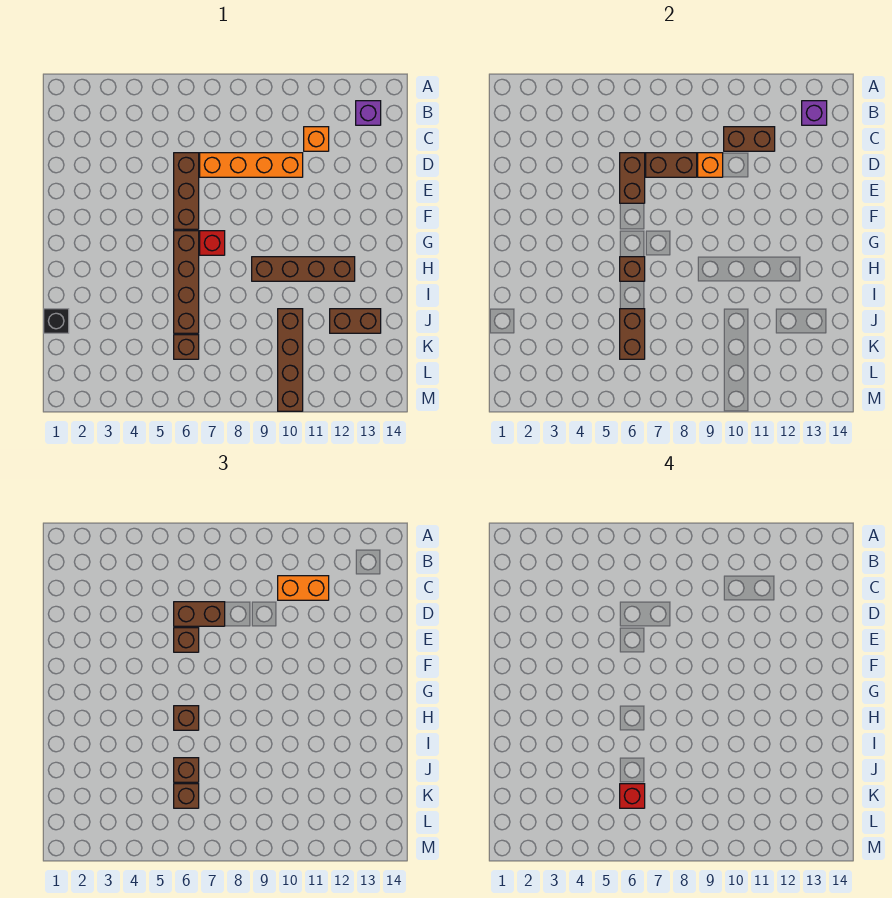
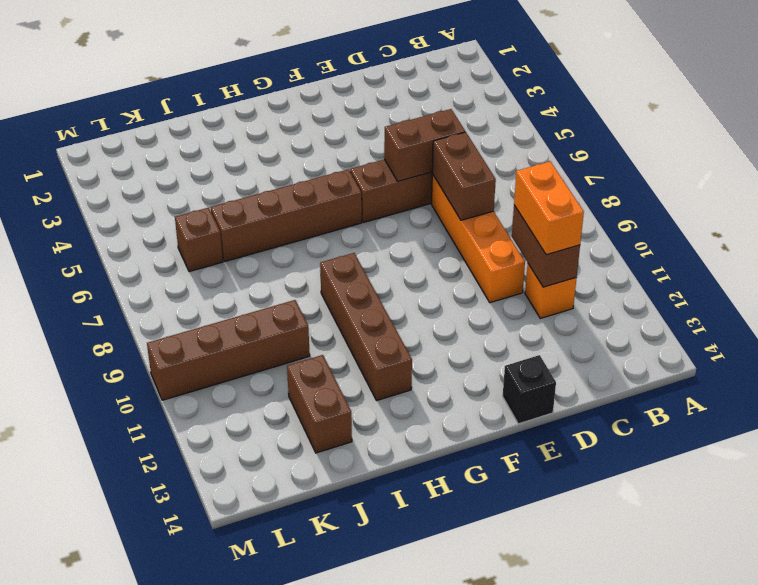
black 1x1 brick [503,355,556,424] -> black 1x1 brick moved to [44,309,69,333]
none -> purple 1x1 brick [356,101,381,125]
none -> red 1x1 brick [200,231,225,255]
none -> purple 1x1 brick [802,101,827,125]

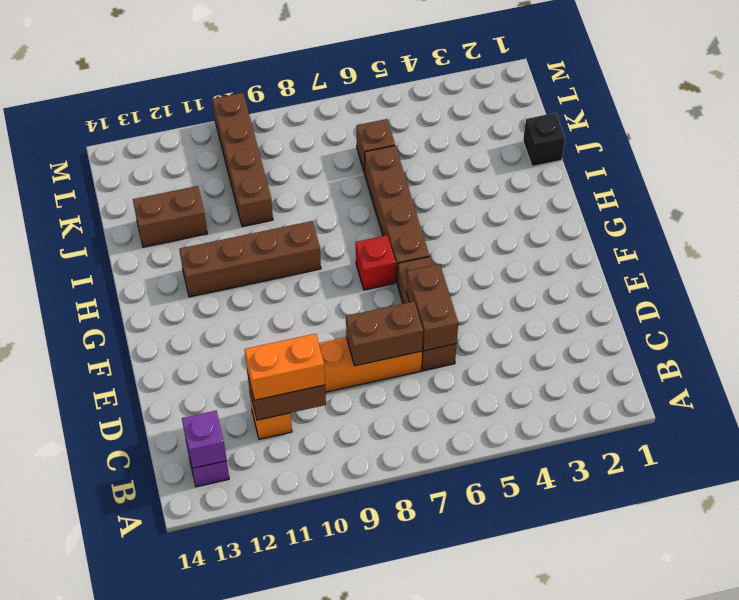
none -> orange 1x1 brick [698,153,723,177]
none -> brown 1x1 brick [620,257,645,281]
none -> brown 1x2 brick [620,309,645,359]

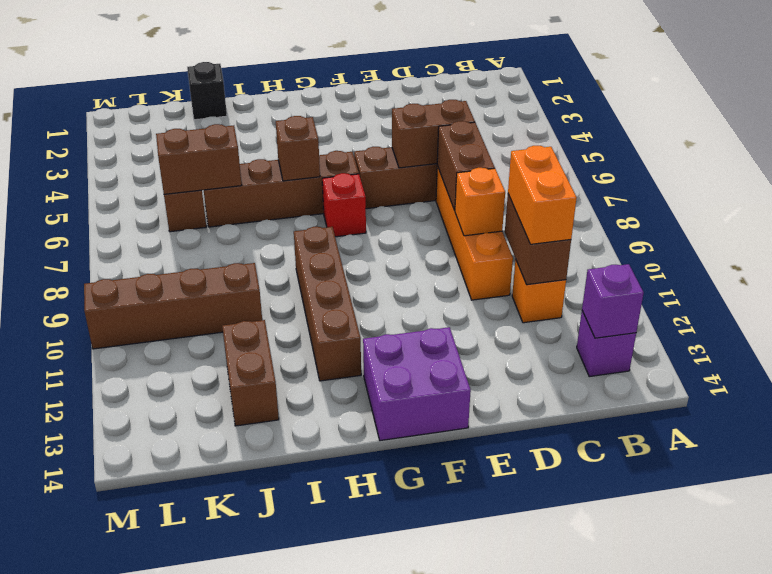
purple 2x2 brick [363,327,471,441] -> none
none -> brown 1x2 brick [174,602,225,626]
none -> brown 1x1 brick [174,628,199,652]
none -> brown 1x1 brick [174,706,199,730]

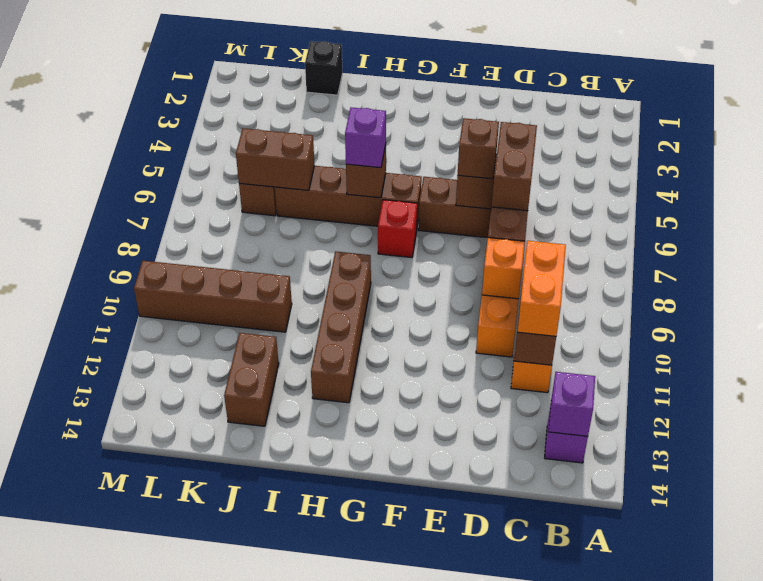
purple 1x1 brick [345,107,386,168] -> brown 1x1 brick [174,706,199,730]
none -> brown 1x1 brick [174,758,199,782]
none -> brown 1x1 brick [174,784,199,808]
none -> red 1x1 brick [620,784,645,808]

